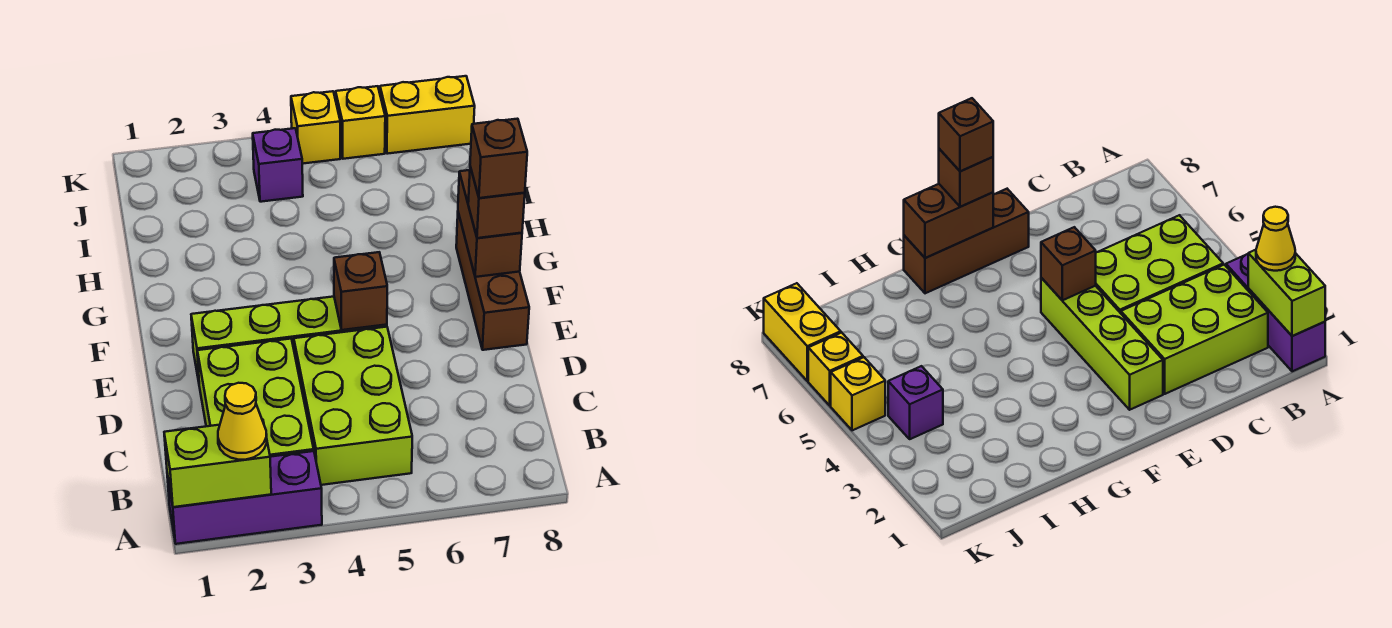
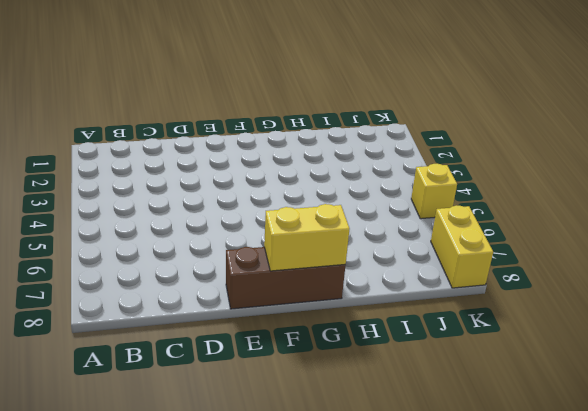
yellow 1x2 brick [264,204,350,271] -> brown 1x2 brick [458,170,522,277]
none -> purple 1x3 brick [167,451,322,544]
none -> lime 2x3 brick [197,339,314,457]
none -> lime 2x3 brick [294,327,412,485]

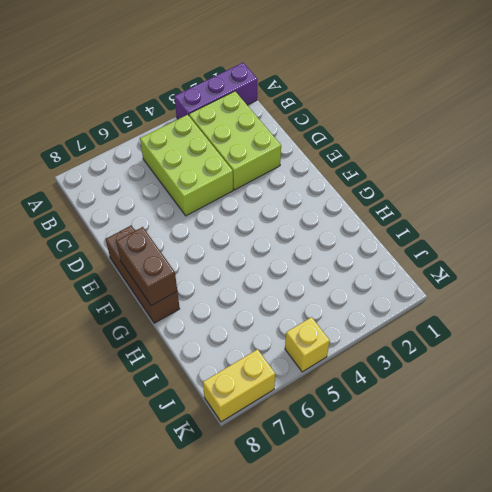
none -> lime 1x4 brick [191,297,387,381]
none -> purple 1x1 brick [253,128,303,202]
none -> yellow 1x1 brick [336,86,385,159]

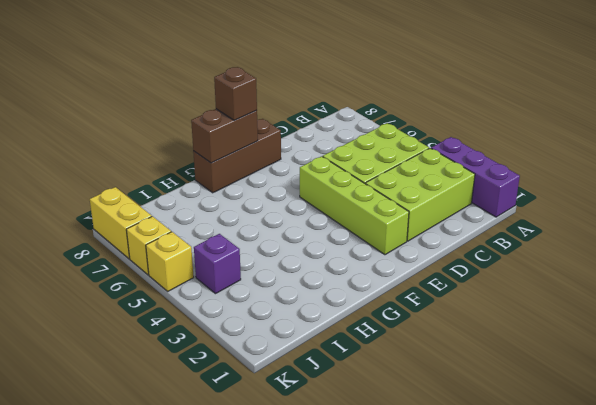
none -> lime 1x2 brick [164,419,271,507]
none -> brown 1x1 brick [334,252,387,330]
none -> yellow 1x1 cone [218,383,267,460]

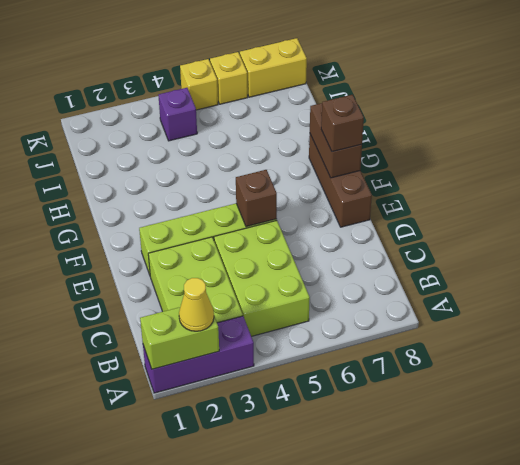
none -> brown 1x1 brick [470,119,527,198]

